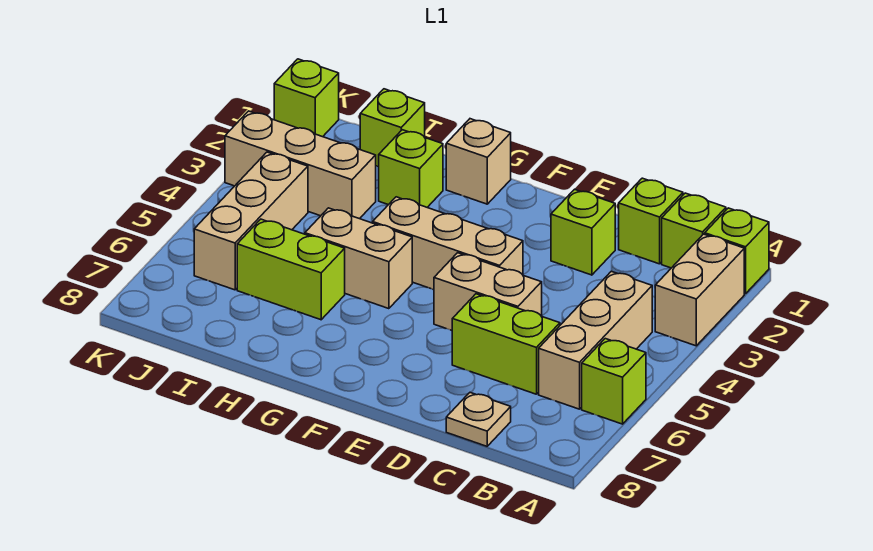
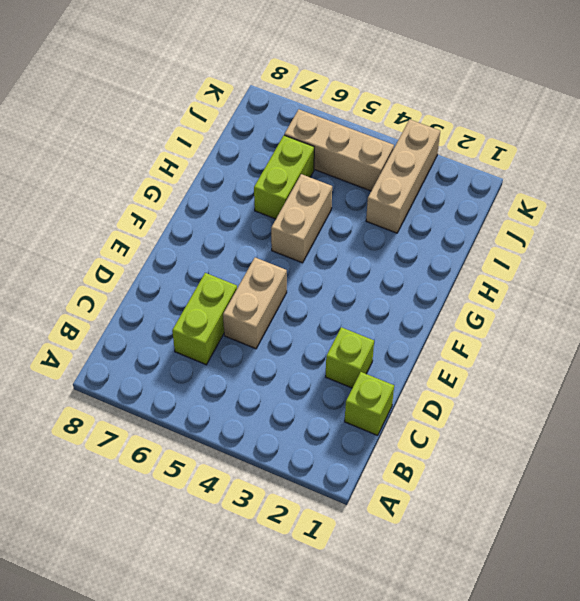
none -> lime 1x1 brick [705,208,769,294]
none -> tan 1x2 brick [655,234,744,346]
none -> lime 1x1 brick [582,339,646,424]

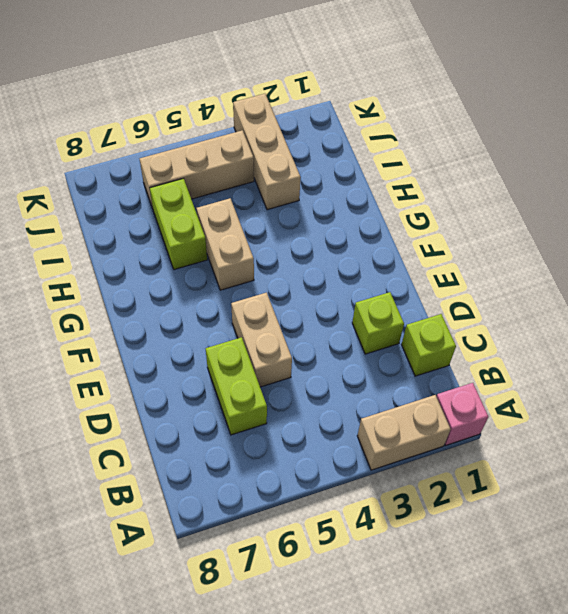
pink 1x1 brick [436,383,488,445] -> lime 1x1 brick [705,208,769,294]
none -> lime 1x1 brick [582,339,646,424]
none -> lime 1x1 brick [662,193,726,268]
none -> tan 1x3 brick [539,271,652,409]

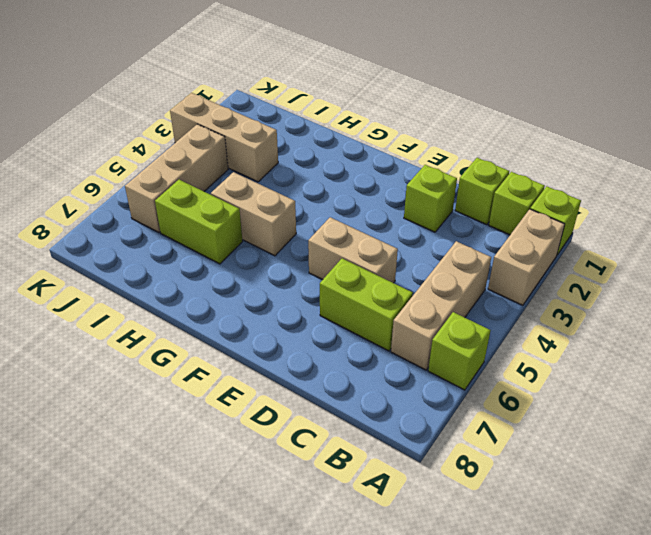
none -> tan 1x1 plate [446,392,511,446]
none -> tan 1x3 brick [373,197,523,290]
none -> tan 1x1 brick [446,119,511,204]

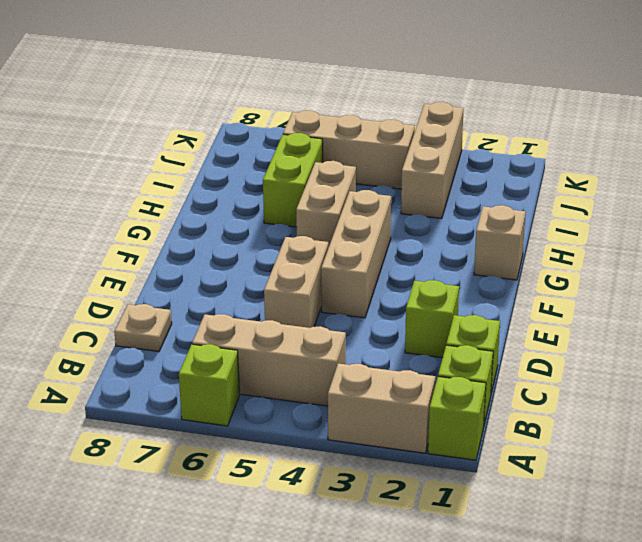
none -> lime 1x2 brick [452,294,560,394]
none -> lime 1x1 brick [379,130,443,207]
none -> lime 1x1 brick [360,89,425,167]

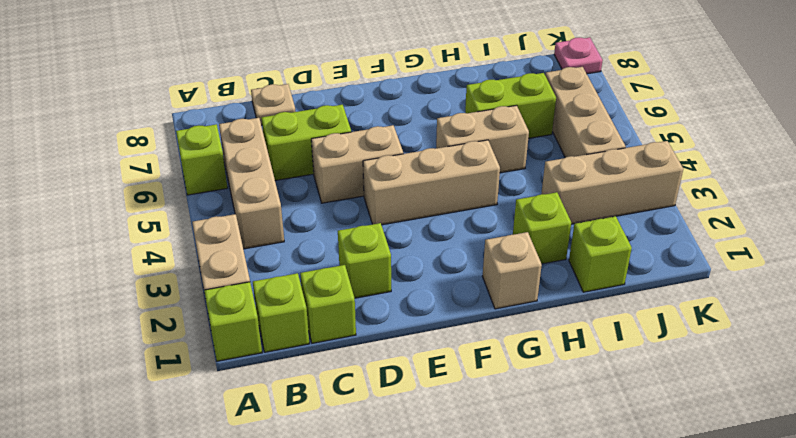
pink 1x1 plate [554,38,603,74] -> none
none -> lime 1x1 brick [274,59,339,137]

